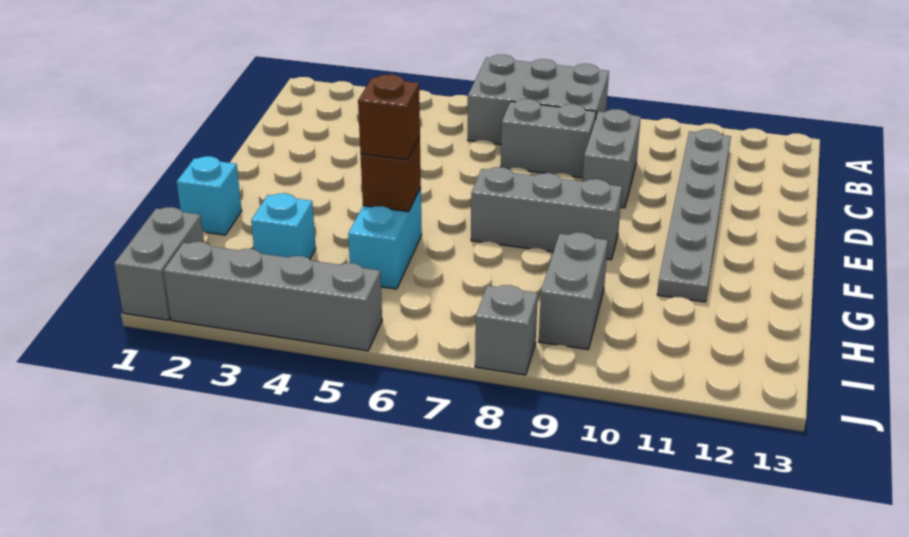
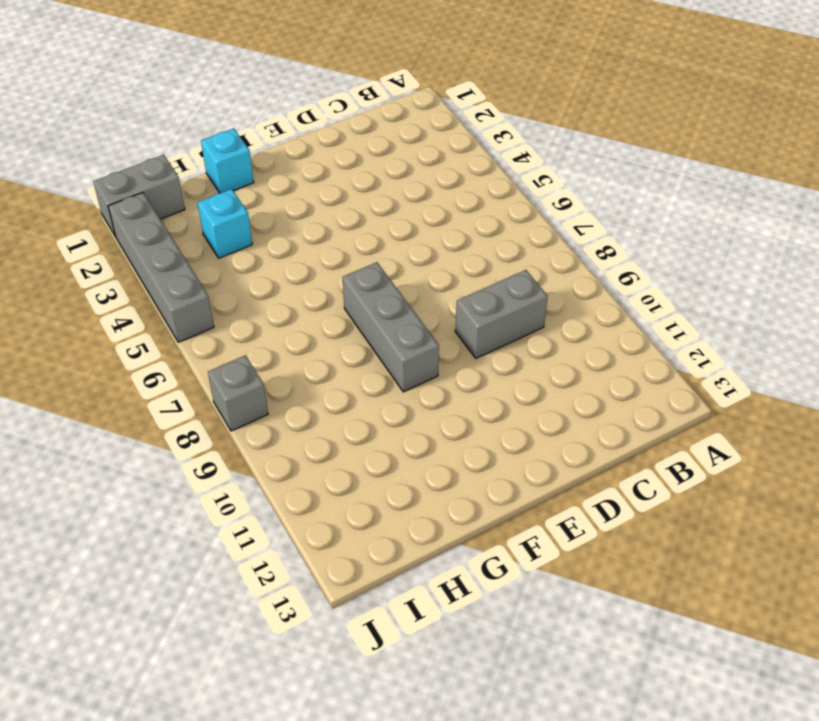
none -> grey 2x3 brick [468,55,609,145]
none -> grey 1x6 plate [657,129,731,302]
none -> grey 1x2 brick [501,99,596,178]

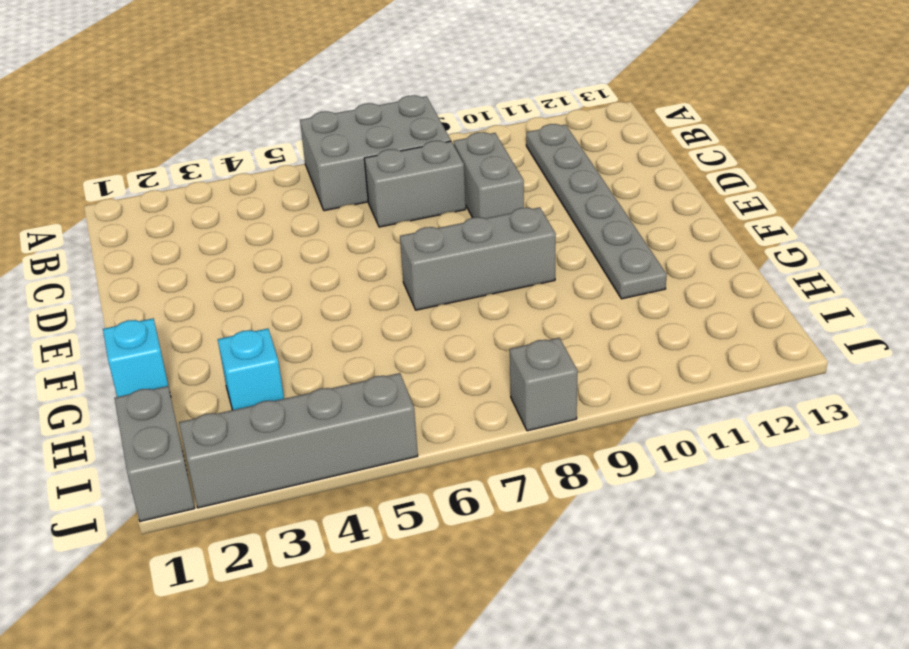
none -> cyan 1x2 brick [348,188,422,289]
none -> grey 1x2 brick [539,233,608,349]
none -> brown 1x1 brick [361,137,421,212]

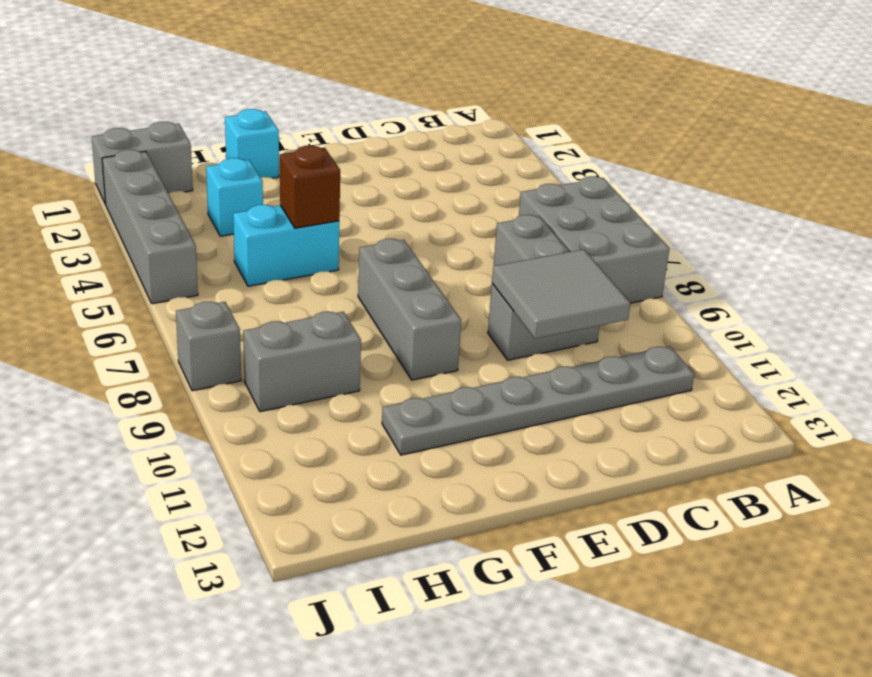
grey 2x2 tile [492,249,630,339] -> none
none -> brown 1x1 brick [358,74,420,160]

